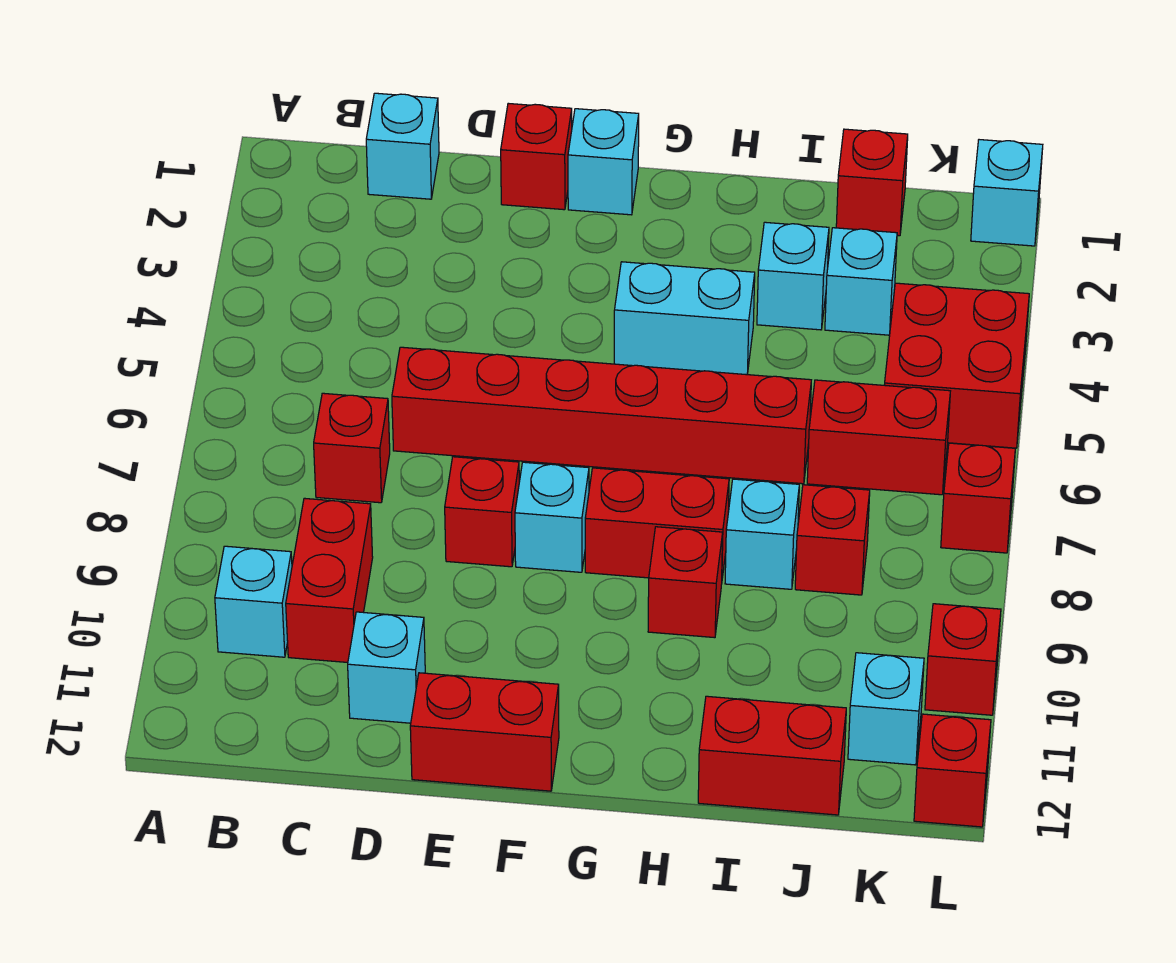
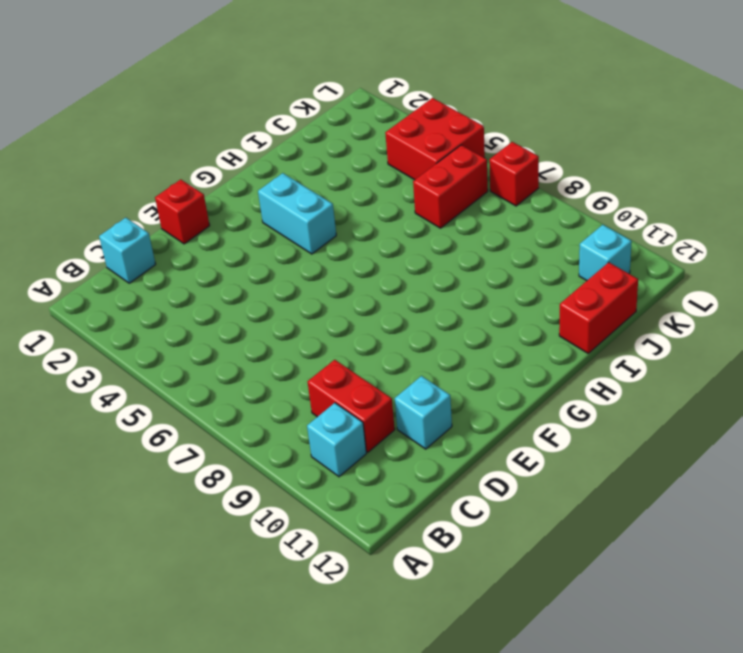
cyan 1x2 brick [258,173,336,254] -> cyan 1x2 brick turned to [614,262,755,375]
none -> red 1x1 brick [314,393,390,503]
none -> red 1x6 brick [392,347,811,484]
none -> red 1x1 brick [445,457,519,567]

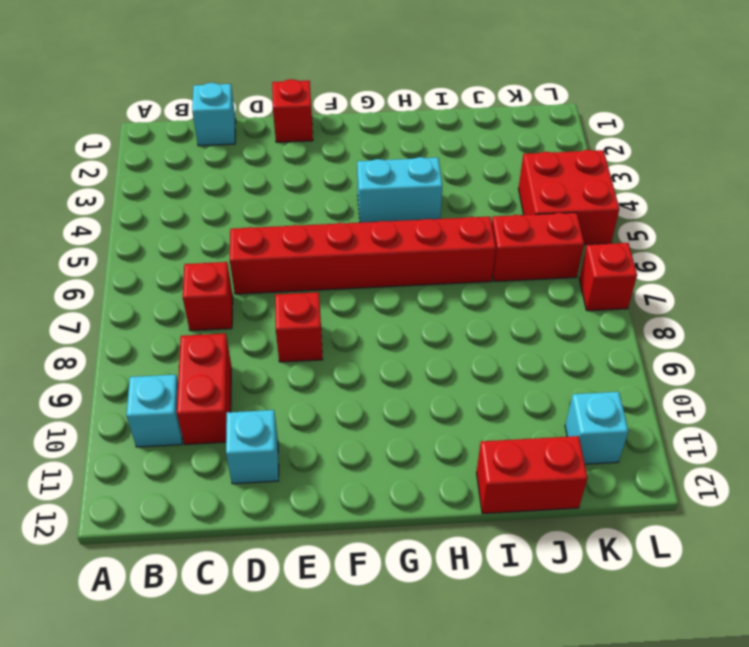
none -> red 1x2 brick [410,673,559,791]
none -> cyan 1x1 brick [568,109,639,215]
none -> cyan 1x1 brick [515,462,589,572]

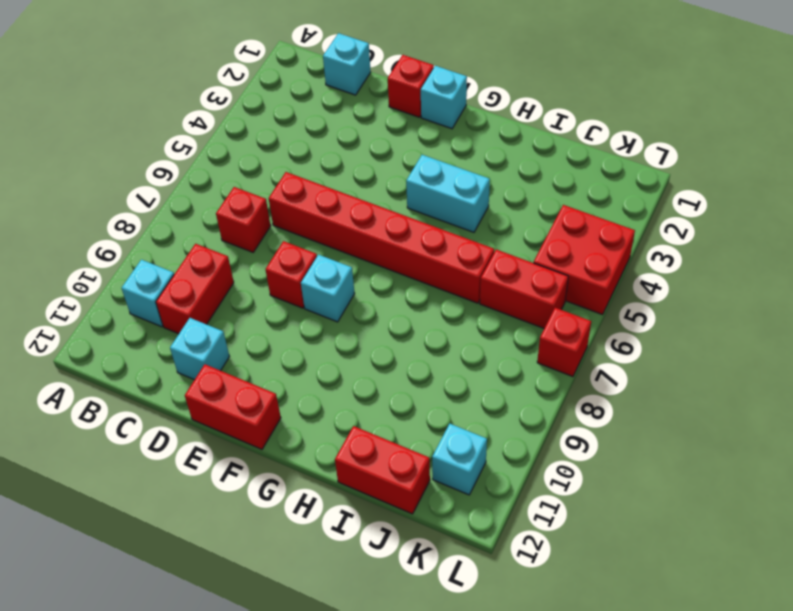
none -> red 1x2 brick [585,468,729,578]
none -> red 1x1 brick [648,527,723,638]
none -> cyan 1x1 brick [757,222,829,330]

